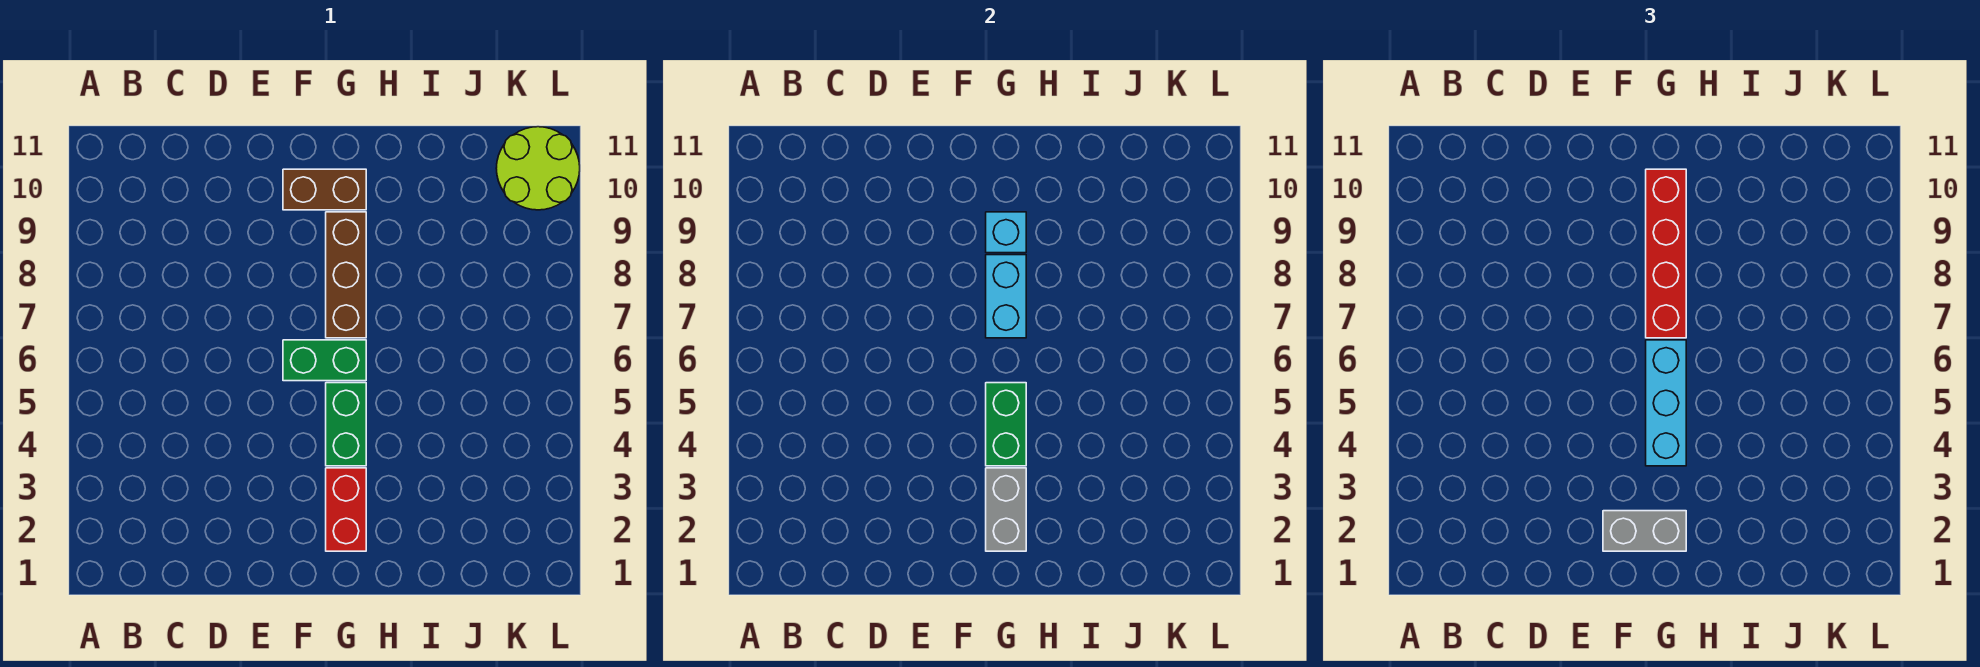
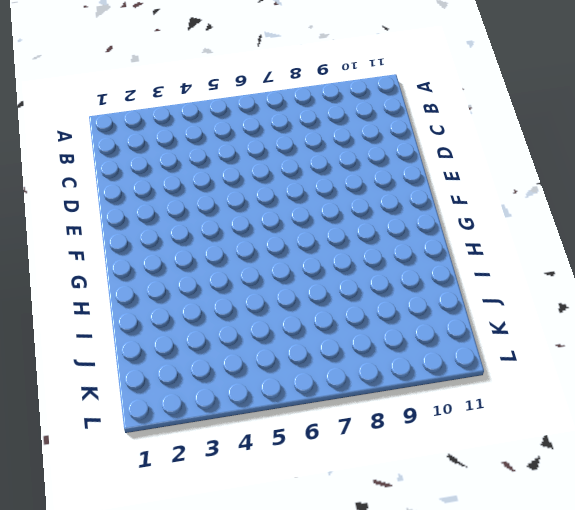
none -> green 1x2 brick [283,340,366,381]
none -> brown 1x2 brick [283,169,366,210]
none -> red 1x2 brick [326,468,366,551]

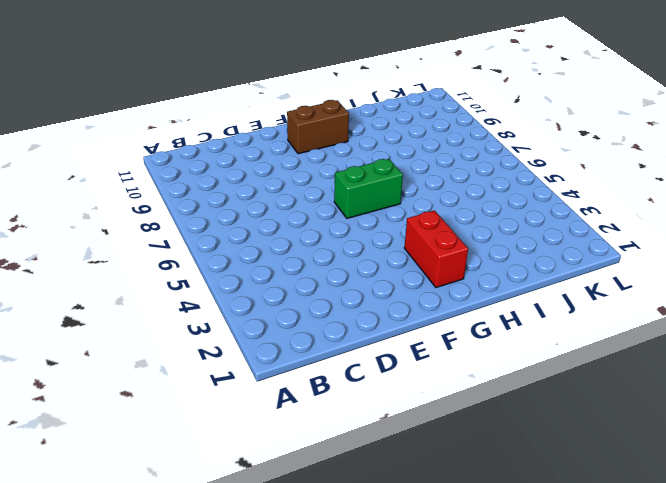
none -> green 1x2 brick [326,383,366,466]
none -> brown 1x3 brick [326,212,366,338]
none -> lime 2x2 round brick [496,127,580,210]

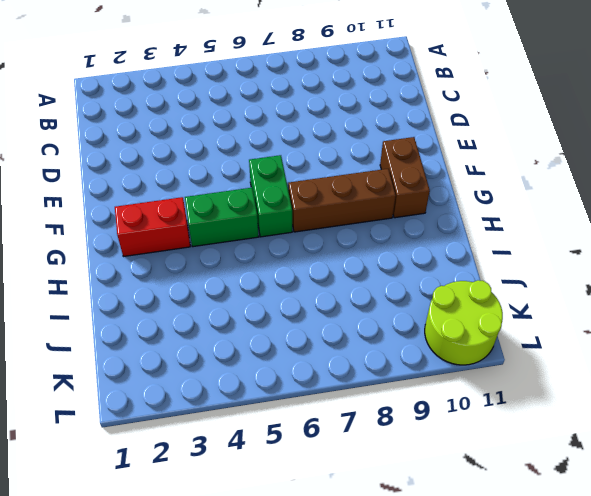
none -> grey 1x2 brick [986,468,1026,551]
none -> green 1x2 brick [986,383,1026,466]
none -> cyan 1x2 brick [986,255,1026,338]

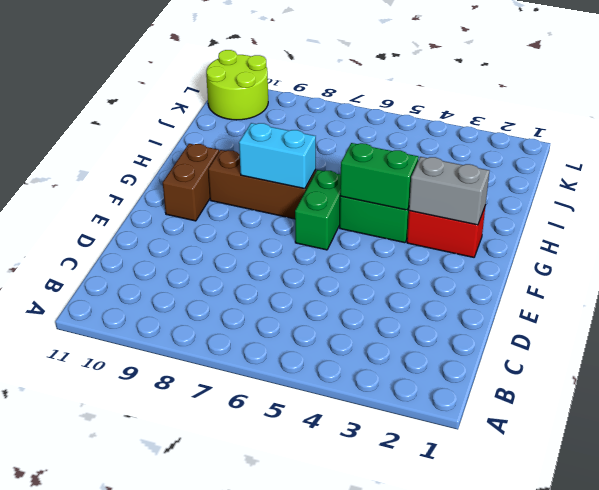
none -> cyan 1x1 brick [986,212,1026,253]
none -> grey 1x2 brick [1603,511,1686,551]
none -> cyan 1x3 brick [1646,340,1686,466]

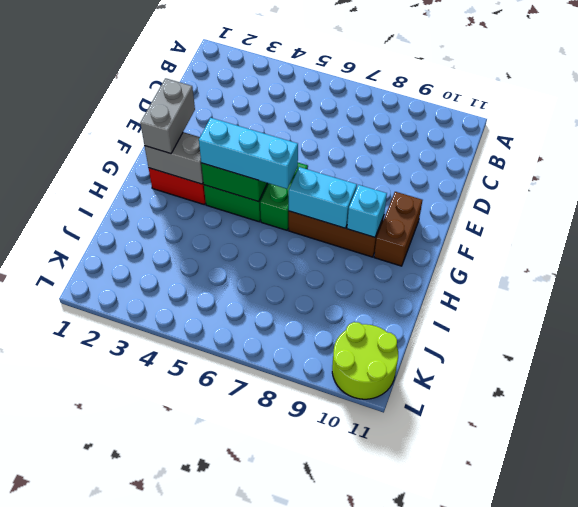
none -> red 1x4 brick [1646,169,1686,338]

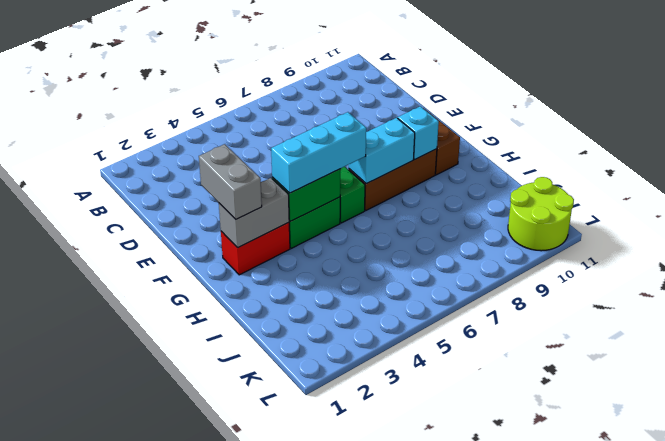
none -> red 1x4 brick [1646,169,1686,338]

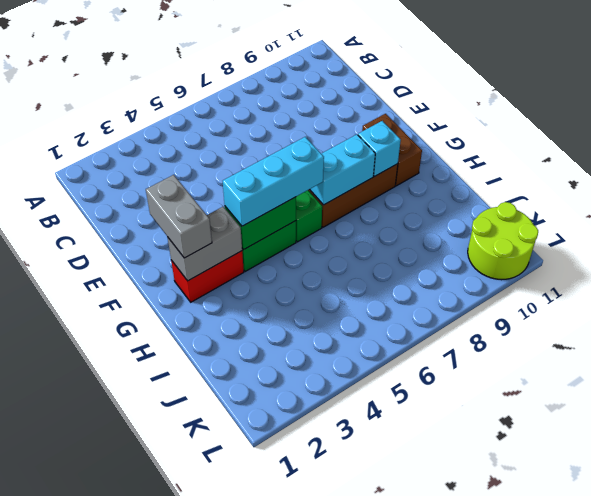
none -> red 1x4 brick [1646,169,1686,338]

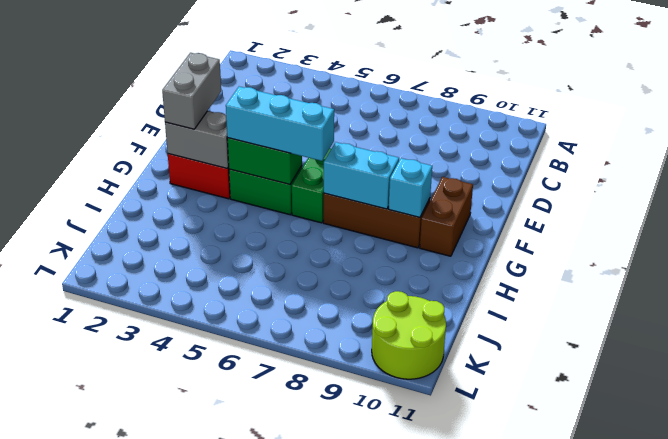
none -> red 1x4 brick [1646,169,1686,338]

